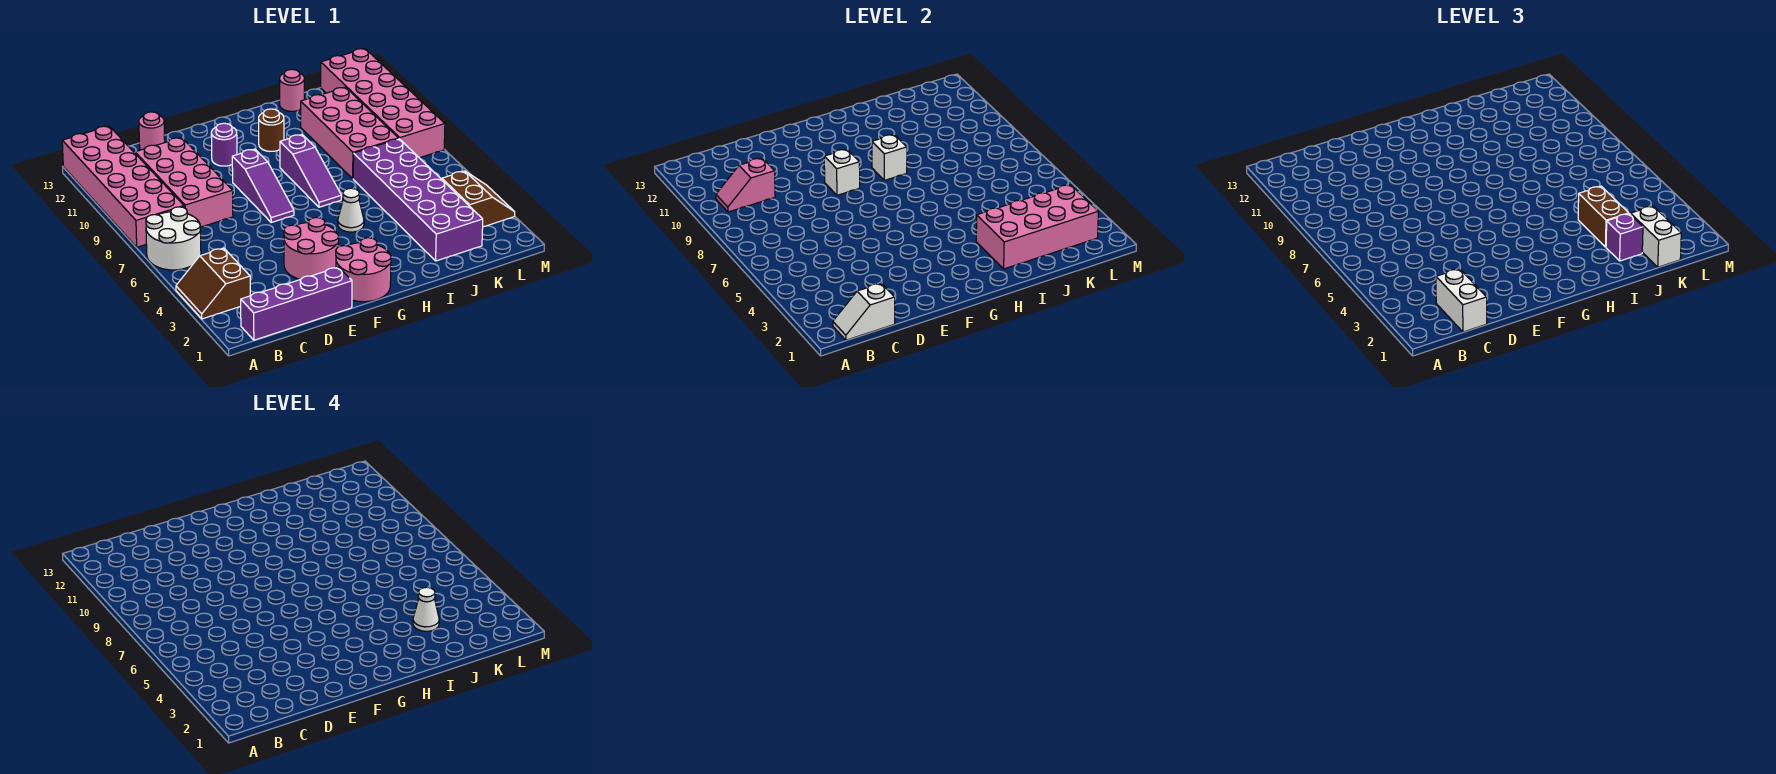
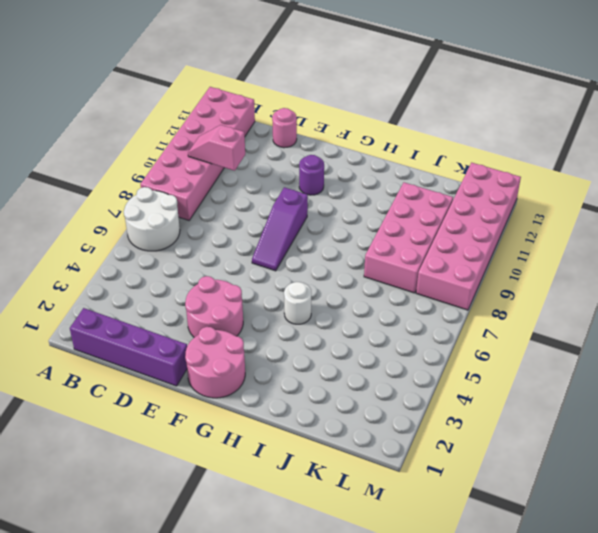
white 1x1 round brick [284,282,311,324] -> white 1x1 cone [338,188,364,232]
none -> brown 2x2 slope [176,248,250,319]
none -> pink 2x4 brick [135,138,233,227]
none -> purple 1x3 slope [280,135,342,207]

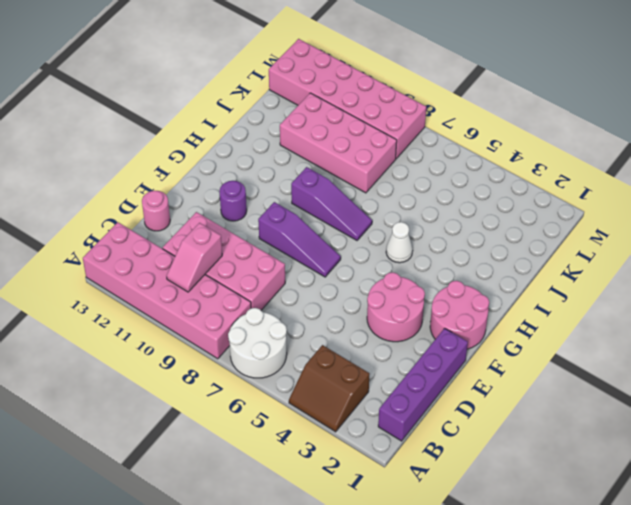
none -> brown 1x1 round brick [259,109,284,151]
none -> purple 2x6 brick [353,139,483,261]
none -> pink 1x1 round brick [280,69,304,111]

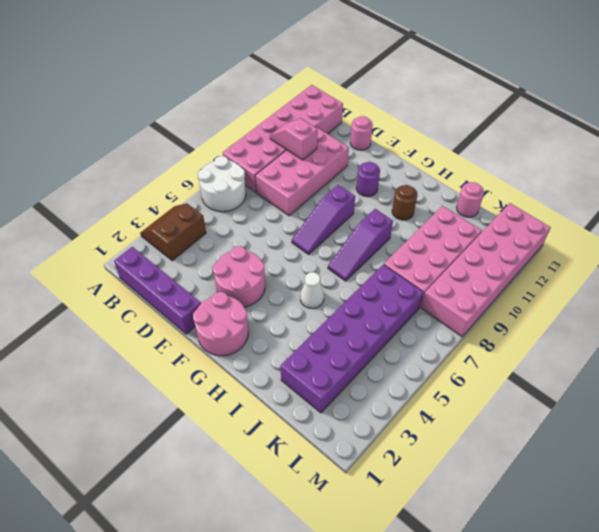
none -> brown 2x2 slope [442,171,515,227]
none -> white 1x2 slope [833,283,895,340]
none -> white 1x1 brick [824,149,860,195]

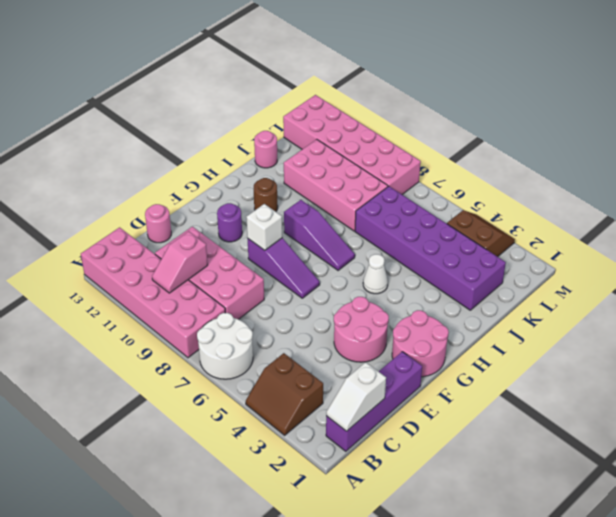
none -> white 1x1 brick [872,135,907,180]
none -> pink 2x4 brick [976,185,1098,269]
none -> white 1x2 brick [1436,269,1487,332]

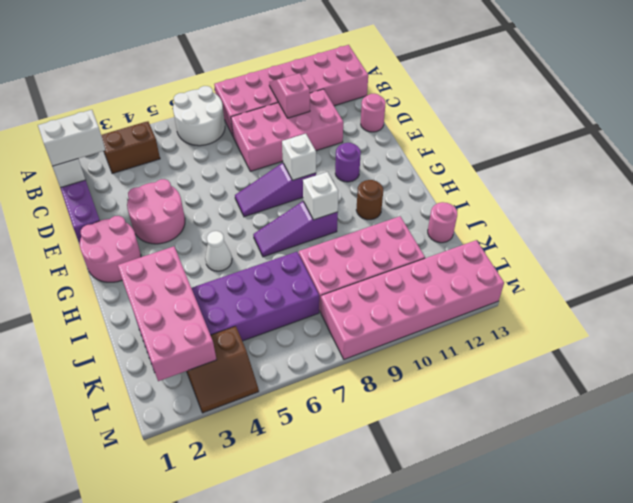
none -> purple 1x1 brick [1606,214,1643,261]
none -> brown 1x2 brick [1578,186,1629,247]
none -> white 1x2 brick [1631,206,1681,267]

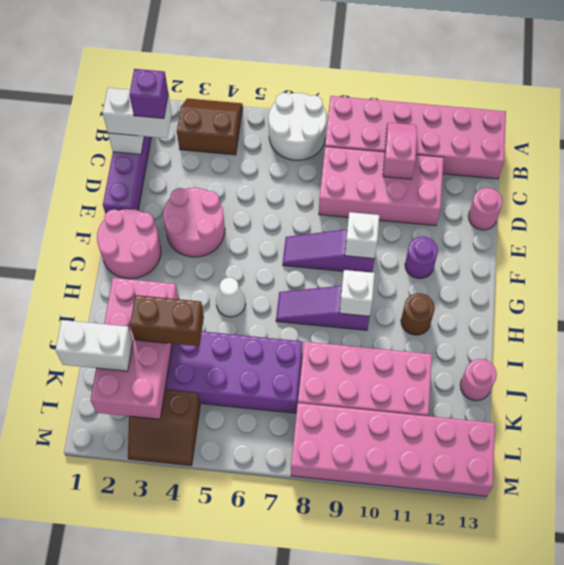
purple 1x1 brick [129,69,168,119] -> purple 1x1 brick moved to [1606,214,1643,261]
none -> white 1x1 cone [413,587,439,631]

